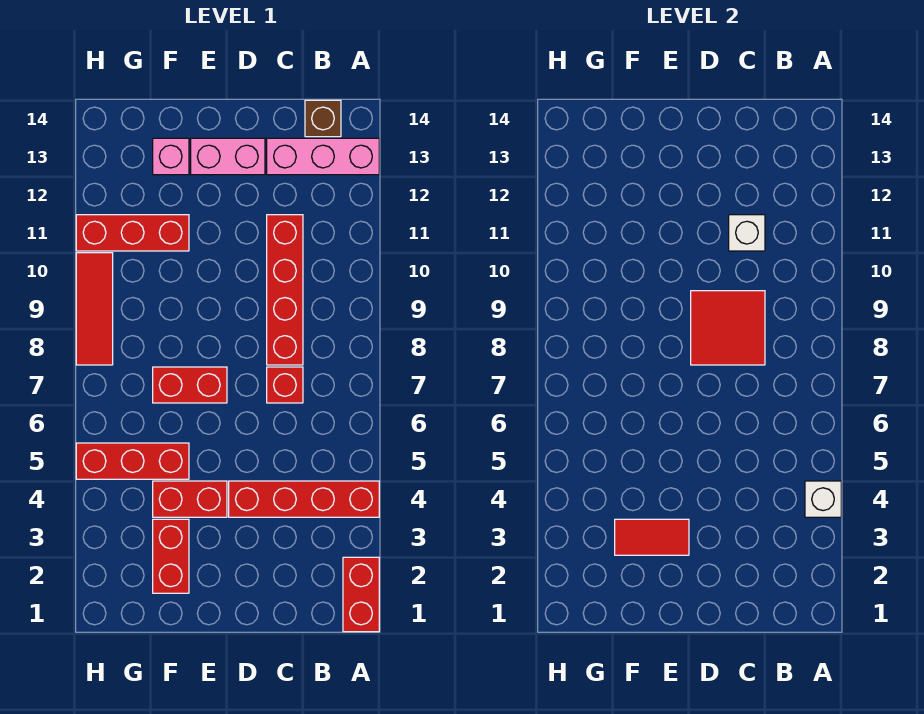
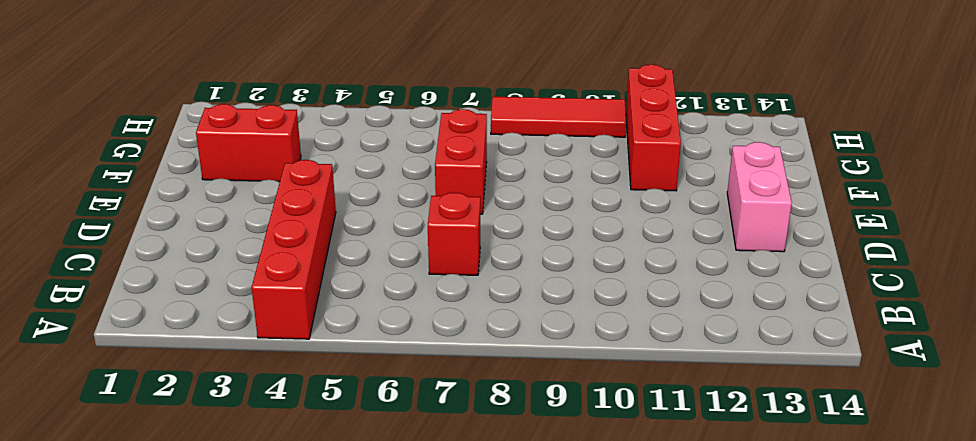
none -> red 1x2 brick [343,557,379,632]
none -> pink 1x3 brick [267,138,379,175]
none -> brown 1x1 brick [305,100,341,137]

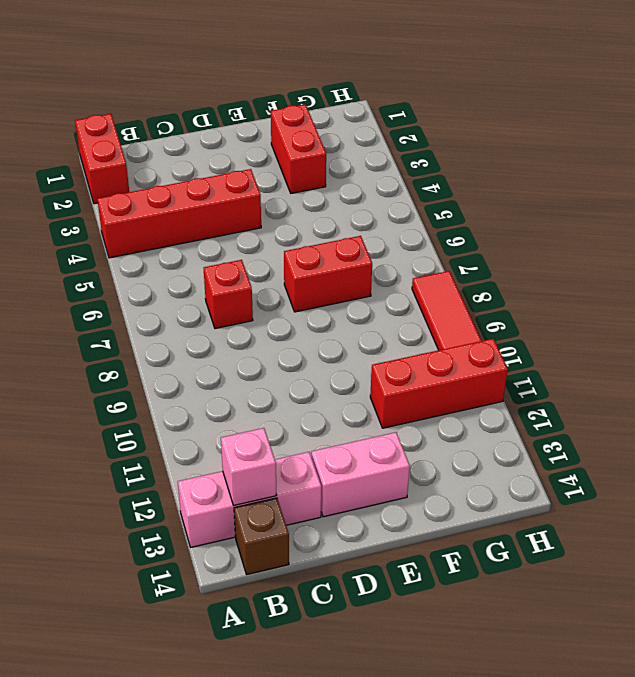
pink 1x1 brick [221,428,276,505] -> pink 1x1 brick moved to [153,138,189,175]
none -> red 1x4 brick [267,215,303,365]
none -> red 1x2 brick [153,481,227,517]
none -> red 1x3 brick [76,443,189,479]

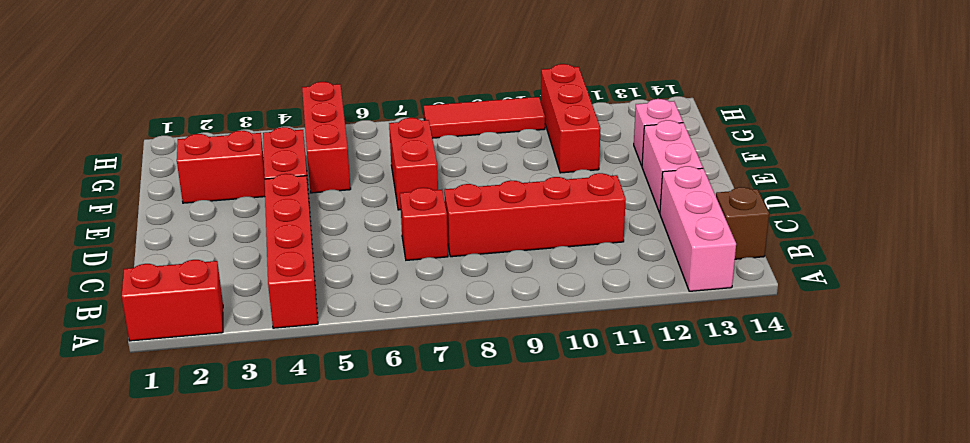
none -> white 1x1 brick [805,481,841,517]
none -> red 2x2 tile [691,291,765,365]
none -> white 1x1 brick [729,215,765,251]

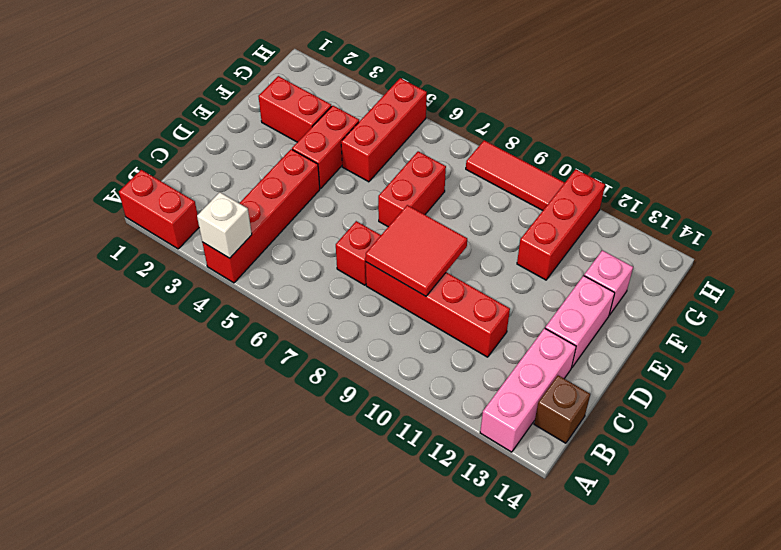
none -> white 1x1 brick [729,215,765,251]
none -> red 1x2 tile [615,519,689,555]

